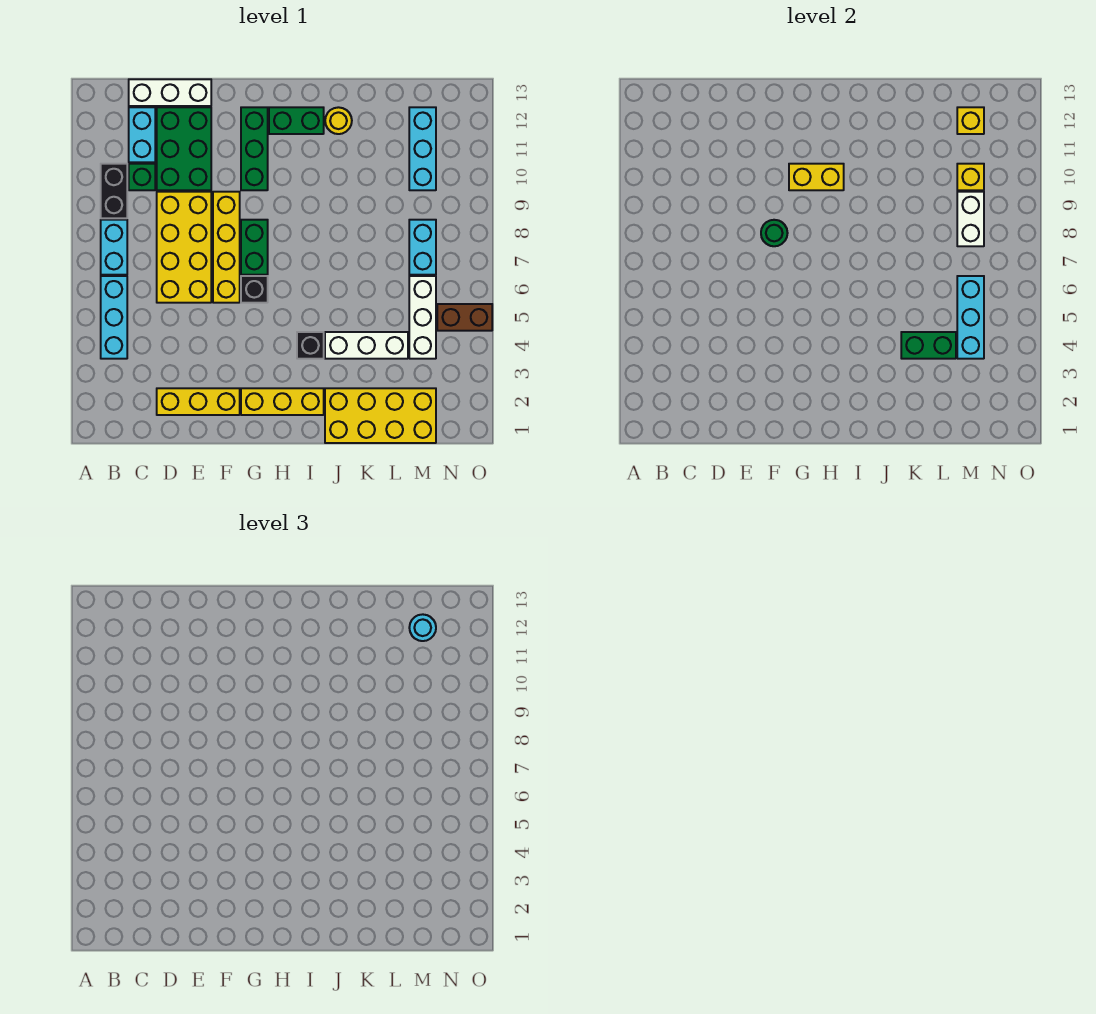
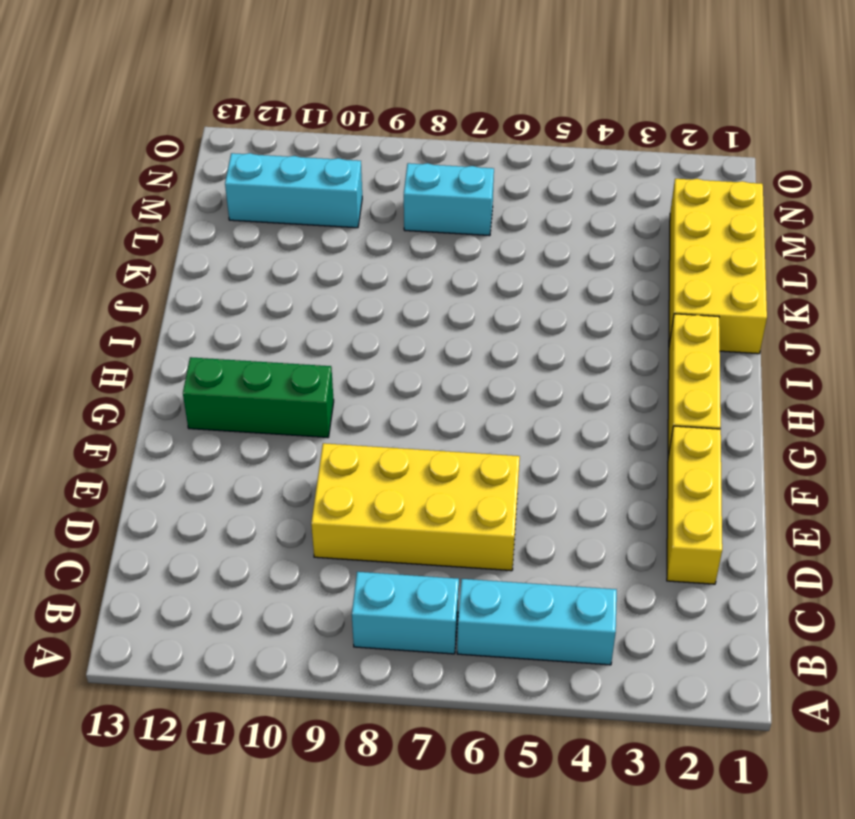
none -> black 1x2 brick [101,164,127,218]
none -> green 1x1 brick [129,164,155,190]
none -> cyan 1x2 brick [129,107,155,162]
none -> white 1x3 brick [129,79,211,106]

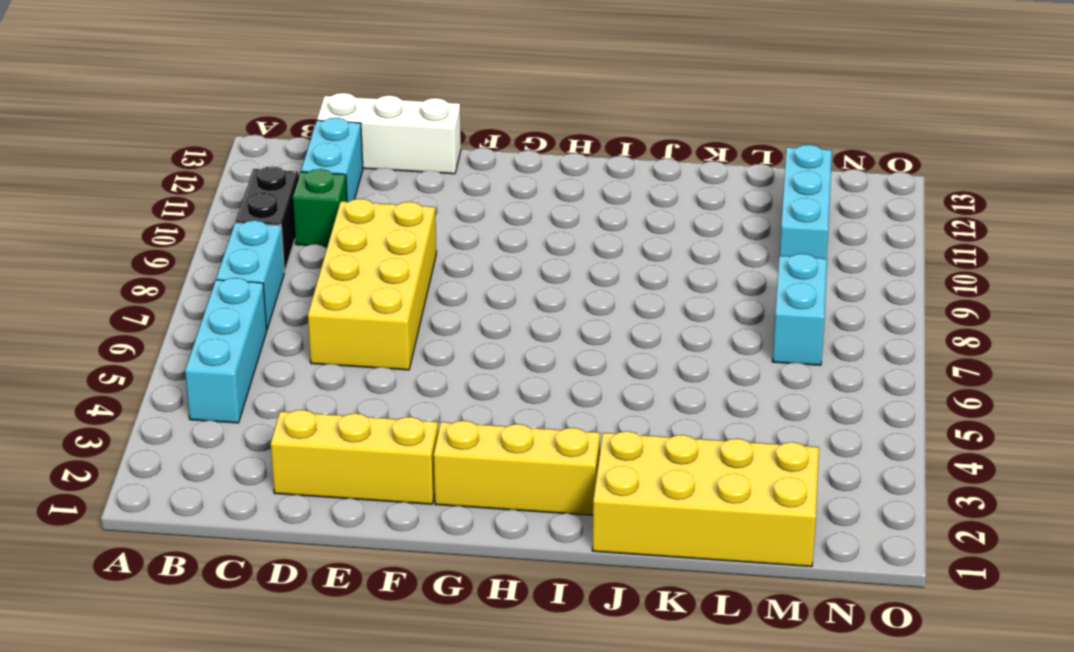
none -> green 2x3 brick [157,107,211,190]
none -> yellow 1x4 brick [213,192,240,303]
none -> black 1x1 brick [241,276,268,303]
none -> green 1x2 brick [241,220,268,275]

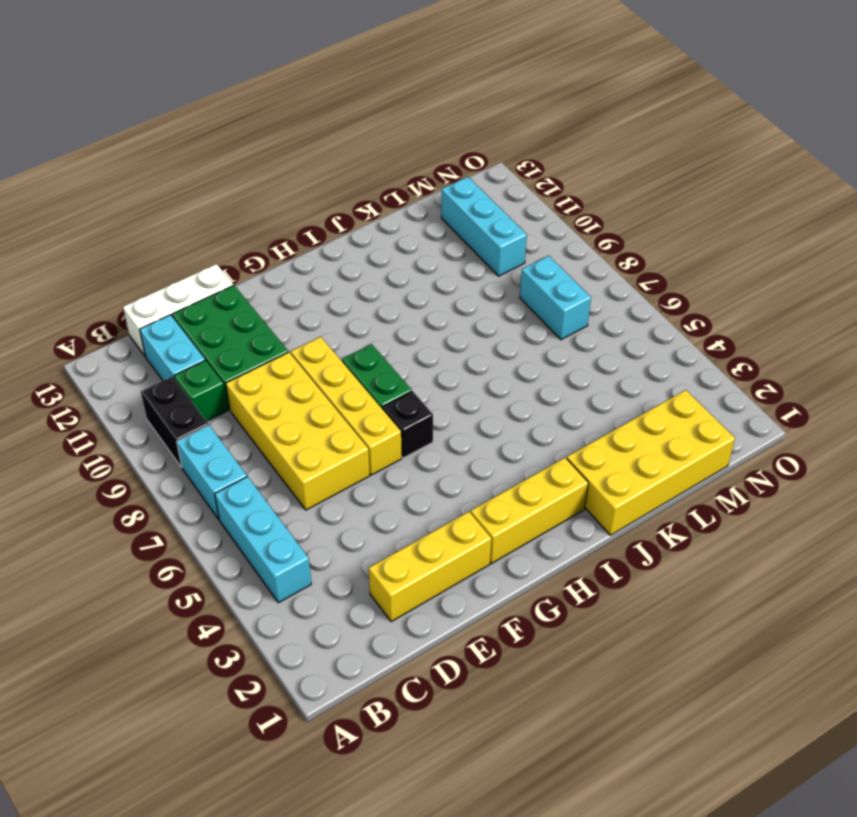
none -> green 1x3 brick [241,107,268,190]
none -> green 1x2 brick [269,107,324,134]
none -> black 1x1 brick [297,332,324,359]
none -> white 1x3 brick [325,332,408,359]

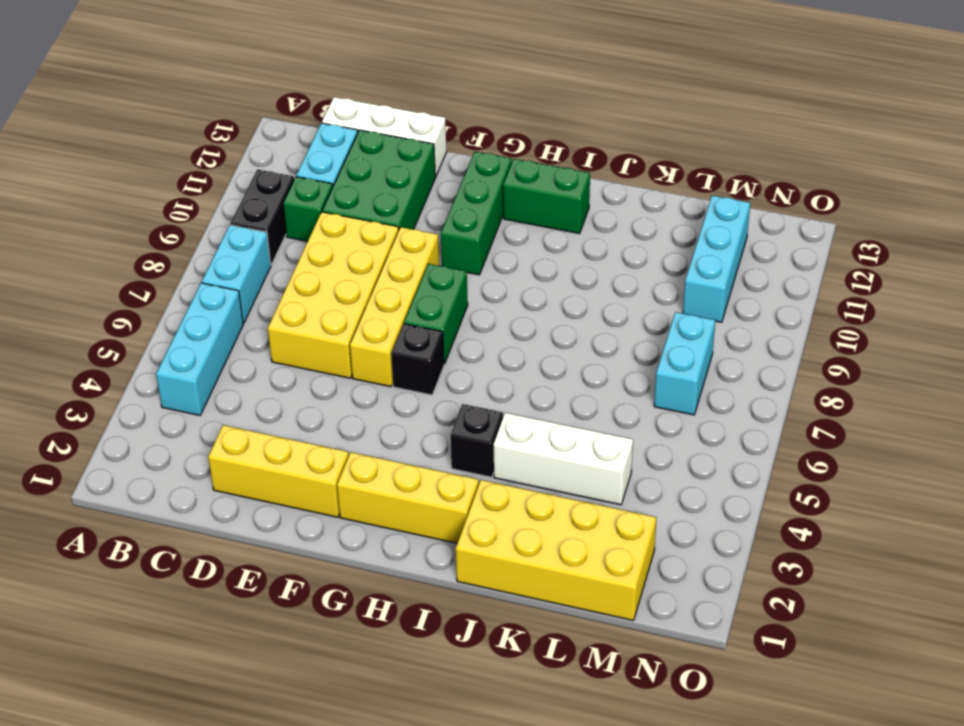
none -> yellow 1x1 round brick [325,107,352,134]
none -> white 1x3 brick [409,276,436,359]
none -> brown 1x2 brick [437,304,492,331]
none -> green 1x1 round brick [761,220,788,246]

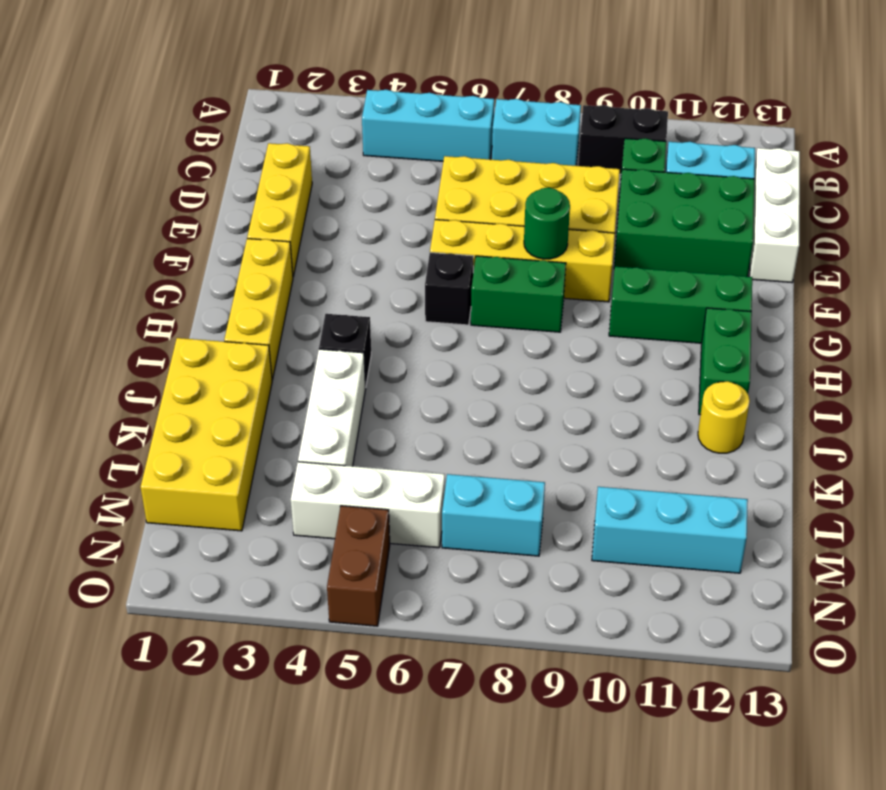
none -> yellow 1x2 brick [789,164,844,190]
none -> green 1x2 brick [901,332,956,359]
none -> cyan 1x3 brick [957,276,984,359]
none -> white 1x2 brick [957,192,984,246]

